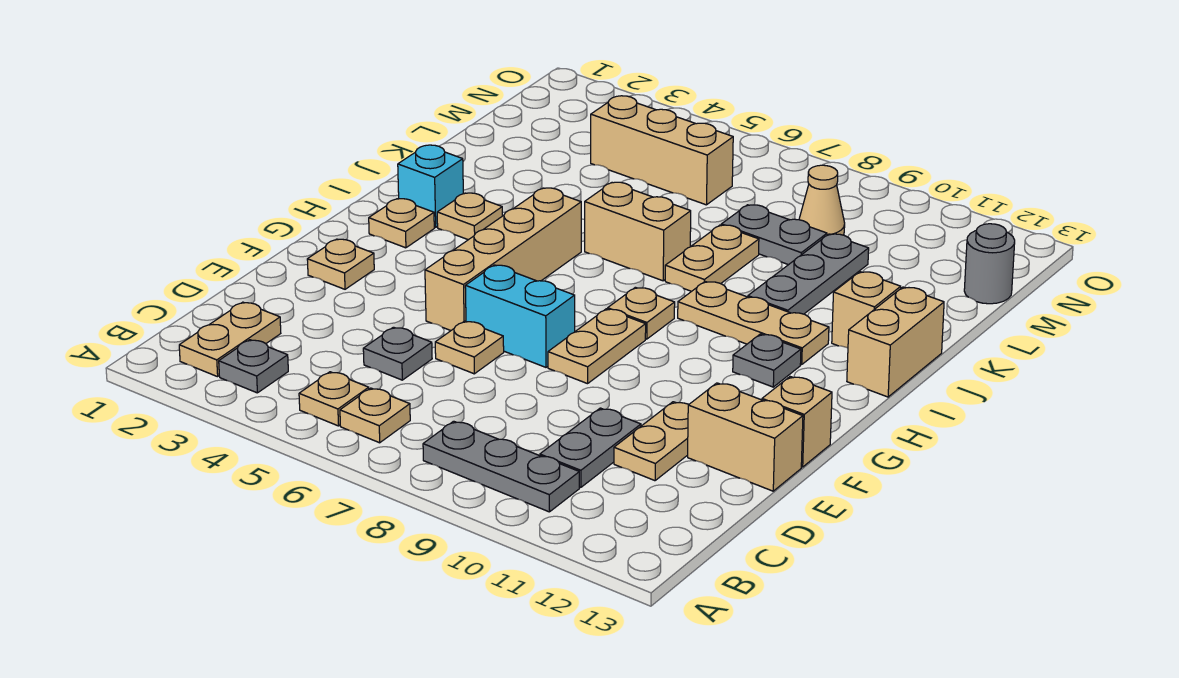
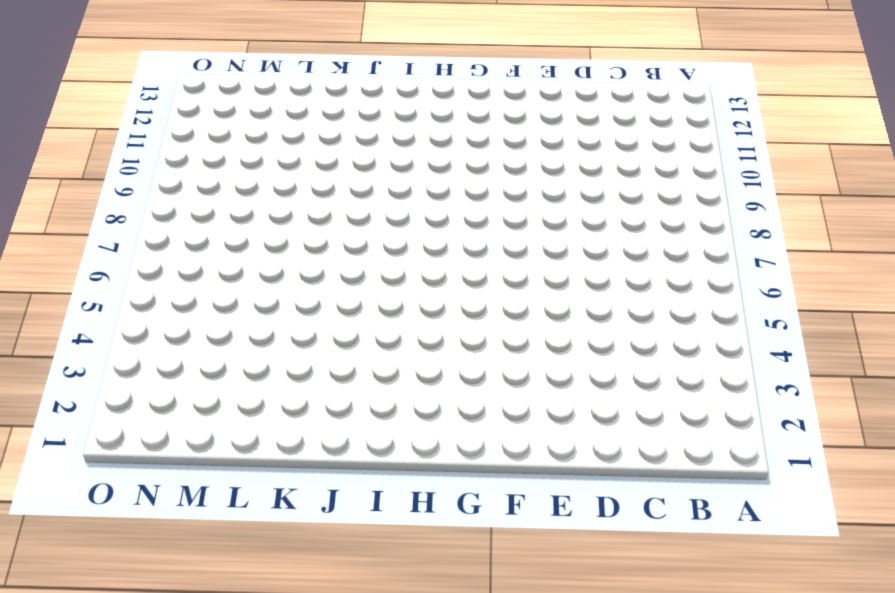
none -> tan 1x2 plate [179,302,281,377]
none -> grey 1x1 plate [219,340,288,393]
none -> tan 1x1 plate [299,372,369,426]
none -> tan 1x1 plate [340,388,410,443]

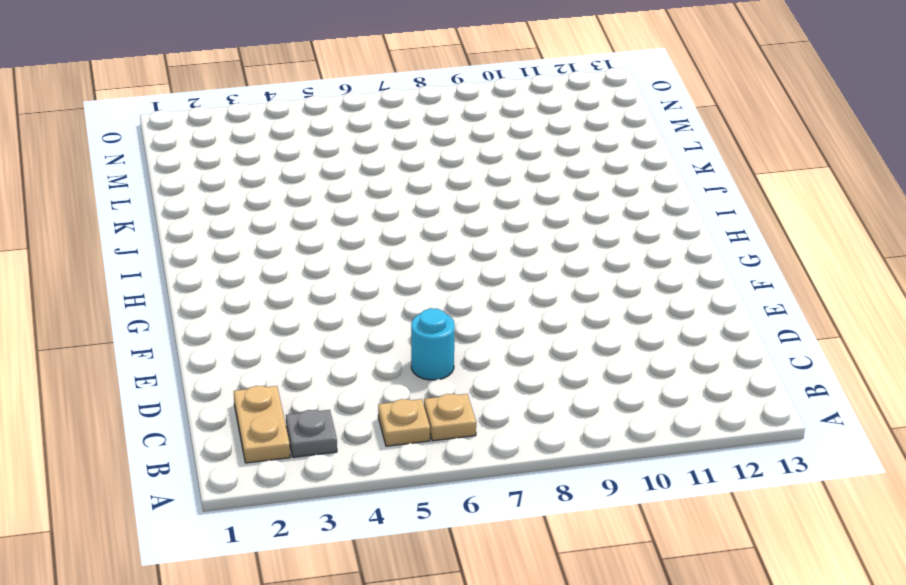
cyan 1x1 round brick [411,308,455,380] -> none
none -> grey 1x3 plate [423,421,579,512]
none -> grey 1x2 plate [540,408,641,487]
none -> grey 1x1 plate [363,327,432,380]
none -> tan 1x2 plate [614,402,689,481]

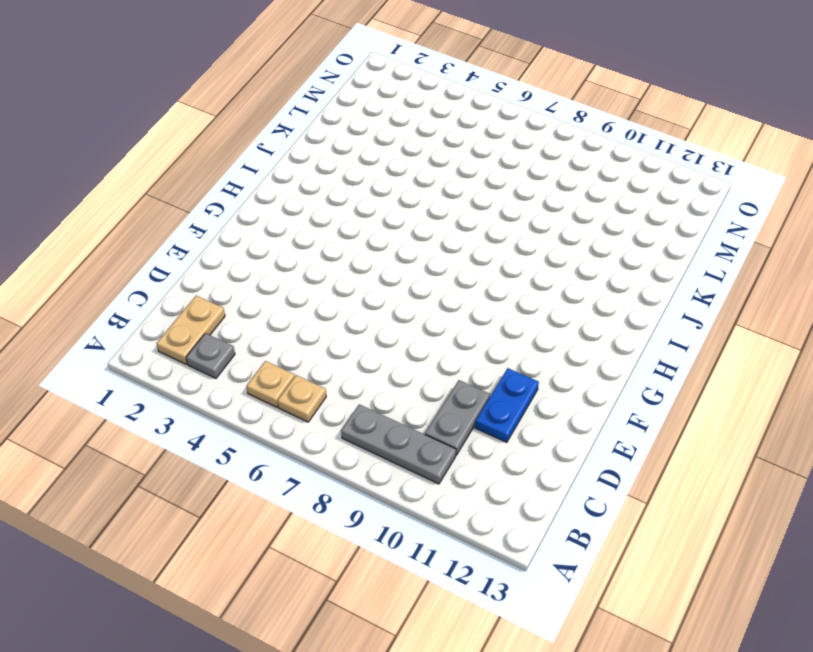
blue 1x2 plate [475,368,539,442] -> tan 1x2 plate [614,402,689,481]
none -> grey 1x1 plate [363,327,432,380]
none -> tan 1x1 plate [435,321,504,374]
none -> tan 1x2 brick [688,383,803,491]
none -> tan 1x1 plate [307,239,374,289]

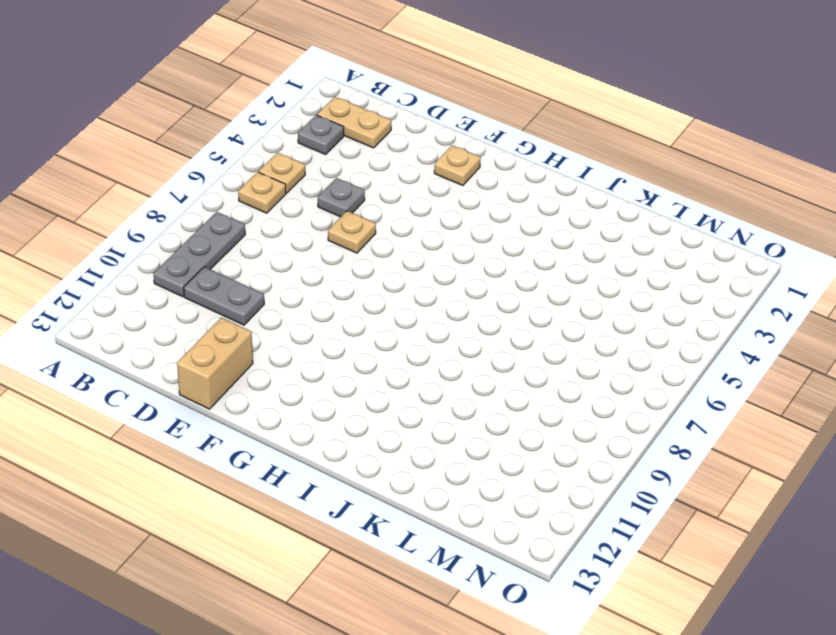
none -> tan 1x2 plate [614,402,689,481]
none -> tan 1x4 brick [425,188,581,331]
none -> cyan 1x2 brick [465,265,575,367]
none -> tan 1x2 plate [548,309,646,384]

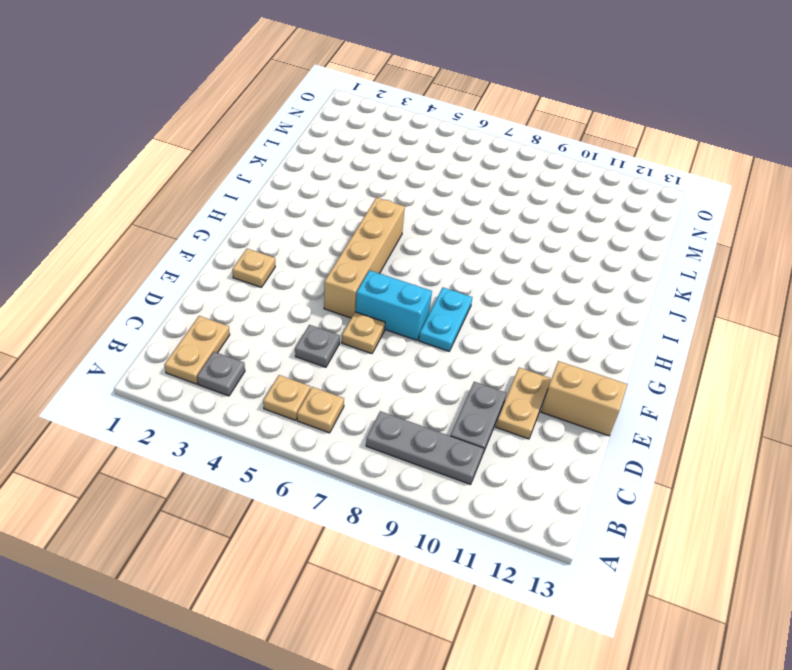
cyan 1x2 plate [419,288,472,351] -> tan 1x2 plate [548,309,646,384]
none -> tan 1x1 brick [762,377,832,467]
none -> tan 1x1 plate [369,199,434,248]
none -> tan 1x1 plate [608,287,675,339]
none -> grey 1x1 plate [733,334,801,387]

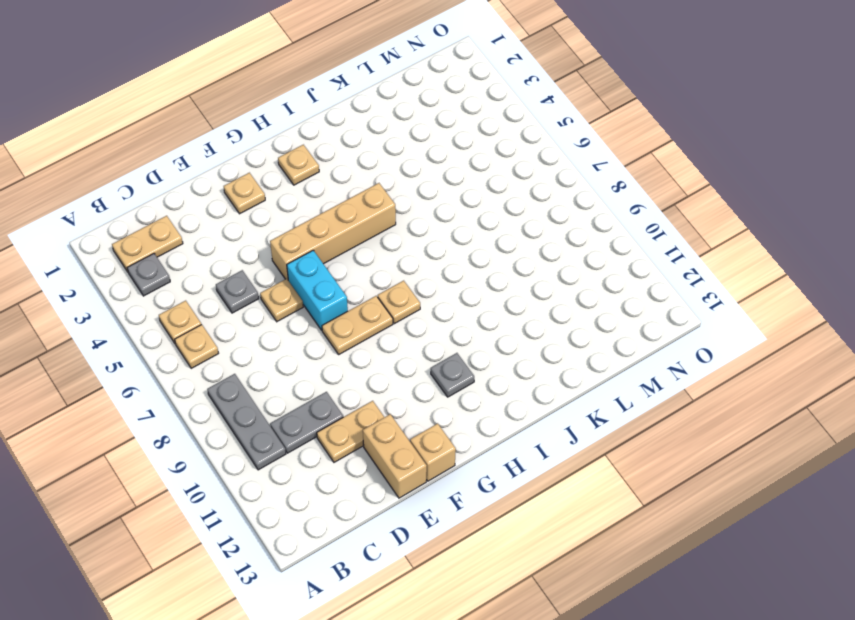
none -> cyan 1x1 brick [398,145,463,227]
none -> tan 1x1 plate [437,193,502,240]
none -> tan 1x3 plate [678,282,829,365]
none -> tan 1x2 brick [847,287,944,397]

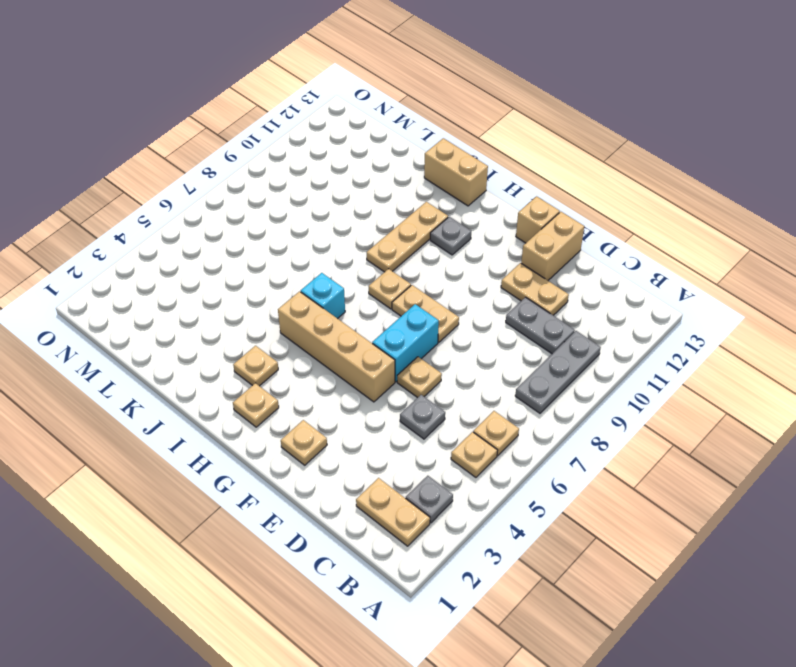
cyan 1x1 brick [301,273,345,319] -> cyan 1x1 brick moved to [398,145,463,227]
none -> tan 1x2 brick [585,182,691,281]
none -> tan 1x2 plate [665,225,759,291]
none -> grey 1x3 plate [748,234,869,314]
none -> tan 1x1 brick [832,272,901,348]

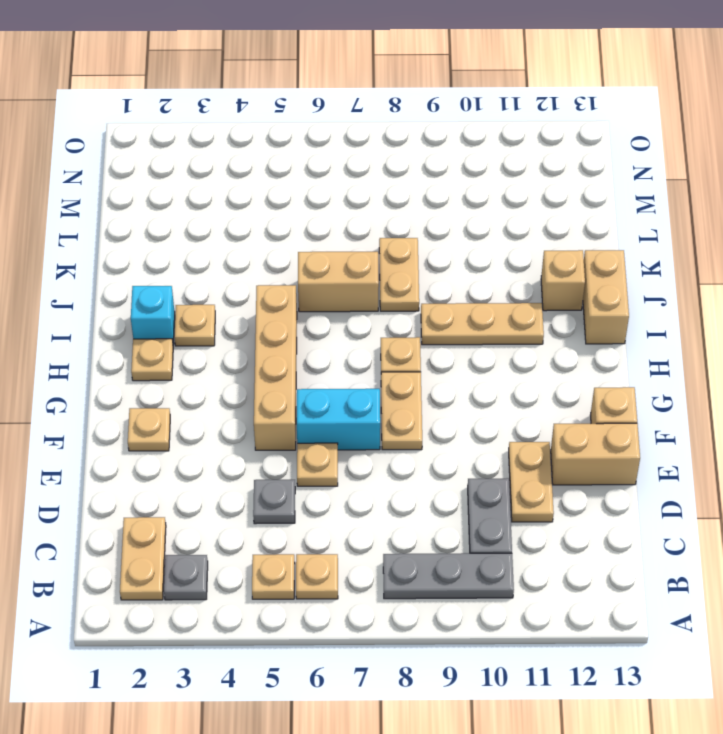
none -> grey 1x1 plate [733,334,801,387]
none -> grey 1x3 plate [748,234,869,314]
none -> grey 1x2 plate [721,205,827,265]
none -> tan 1x3 brick [591,96,733,205]

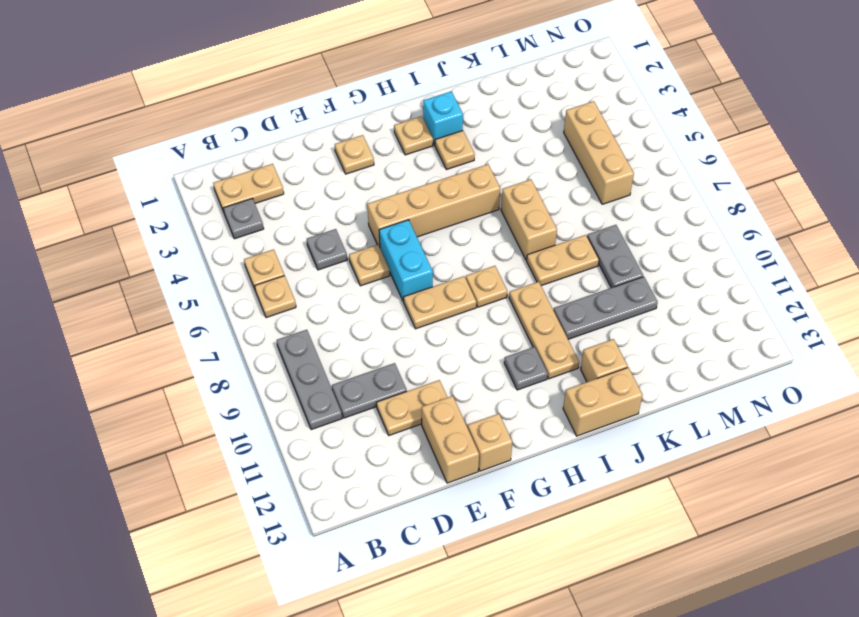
none -> tan 1x1 cone [799,165,845,235]
none -> grey 1x1 round brick [964,224,1015,304]

